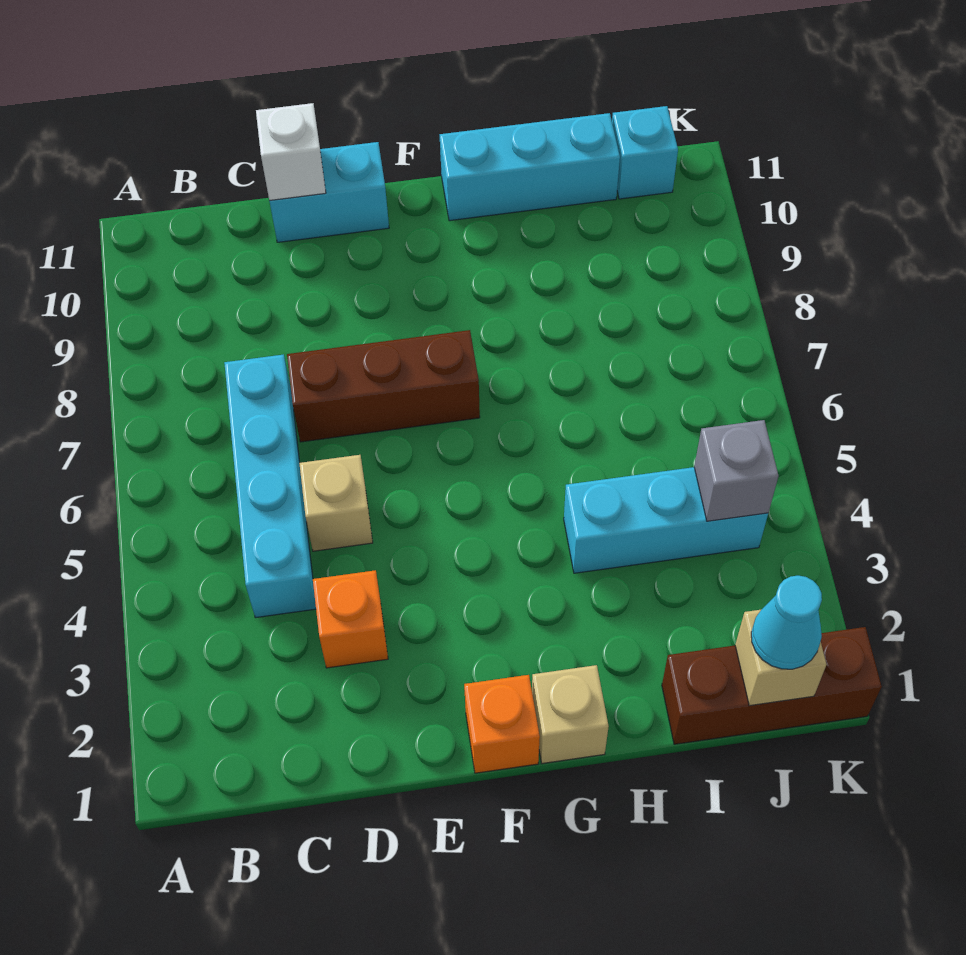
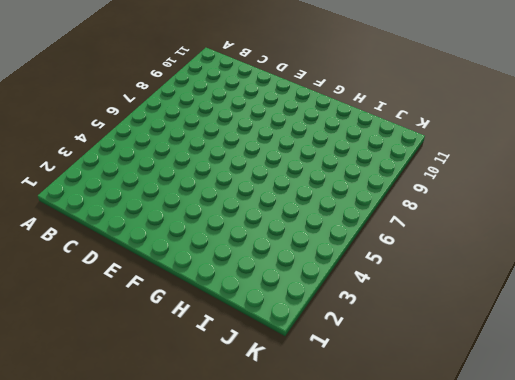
none -> cyan 1x4 brick [224,354,316,618]
none -> orange 1x1 brick [313,570,388,668]
none -> tan 1x1 brick [299,455,373,551]

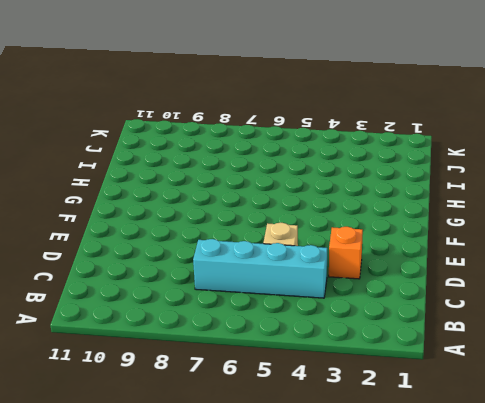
none -> brown 1x3 brick [287,330,480,442]
none -> cyan 1x2 brick [269,142,389,242]
none -> orange 1x1 brick [464,675,540,773]

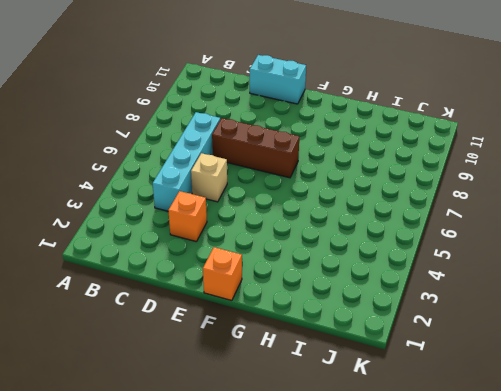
none -> tan 1x1 brick [532,665,609,763]
none -> cyan 1x3 brick [440,113,620,221]
none -> cyan 1x3 brick [564,467,768,573]

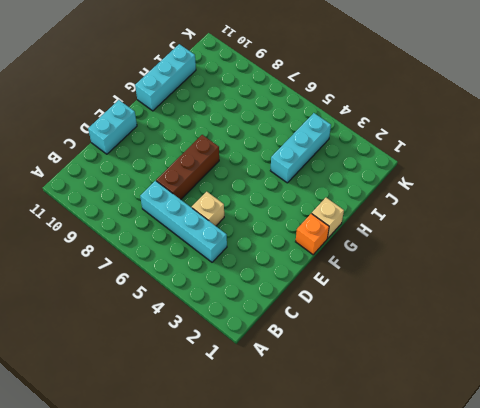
none -> orange 1x1 brick [313,570,388,668]
none -> brown 1x3 brick [662,627,882,744]
none -> cyan 1x1 brick [612,106,678,199]

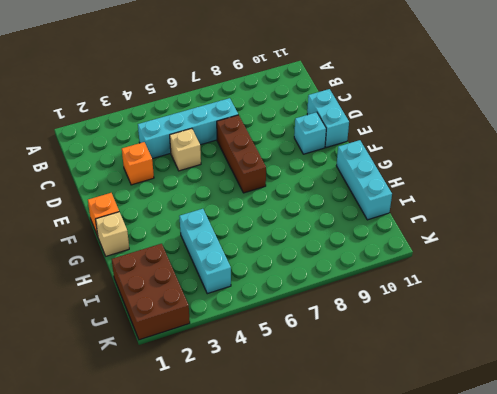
cyan 1x1 brick [294,112,326,154] -> cyan 1x1 brick moved to [612,106,678,199]
brown 2x3 brick [112,244,190,340] -> brown 1x3 brick [662,627,882,744]
none -> white 1x1 brick [256,103,326,201]
none -> tan 1x1 brick [735,610,826,706]
none -> grey 1x1 brick [694,420,779,521]

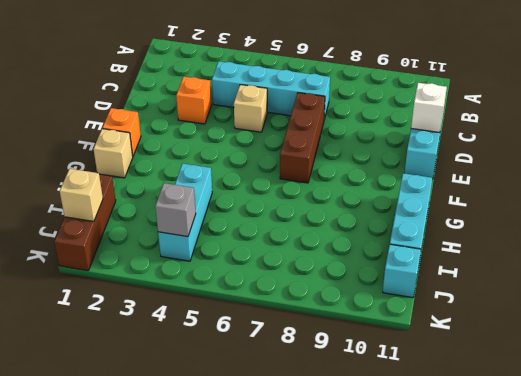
none -> cyan 1x1 cone [751,576,822,669]

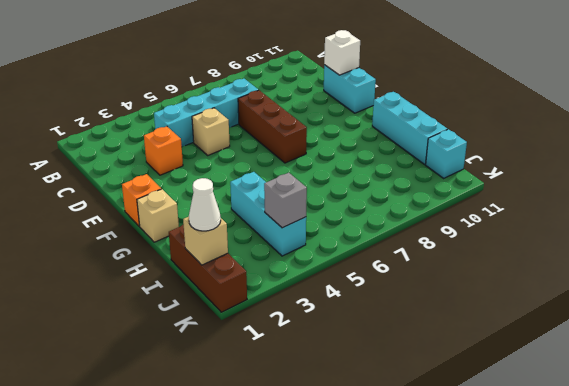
white 1x1 cone [189,178,221,231] -> cyan 1x1 cone [751,576,822,669]

